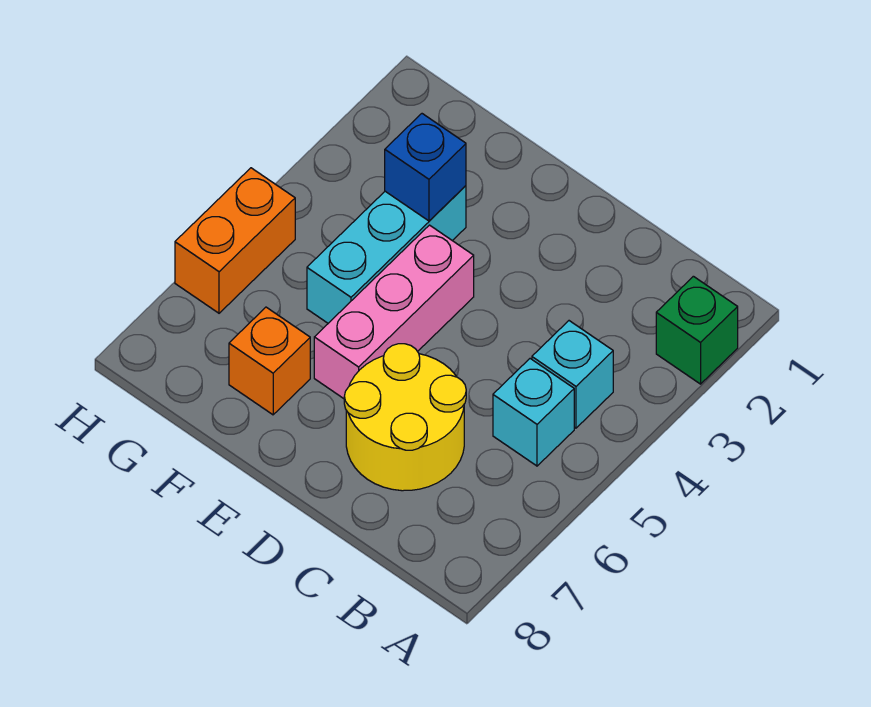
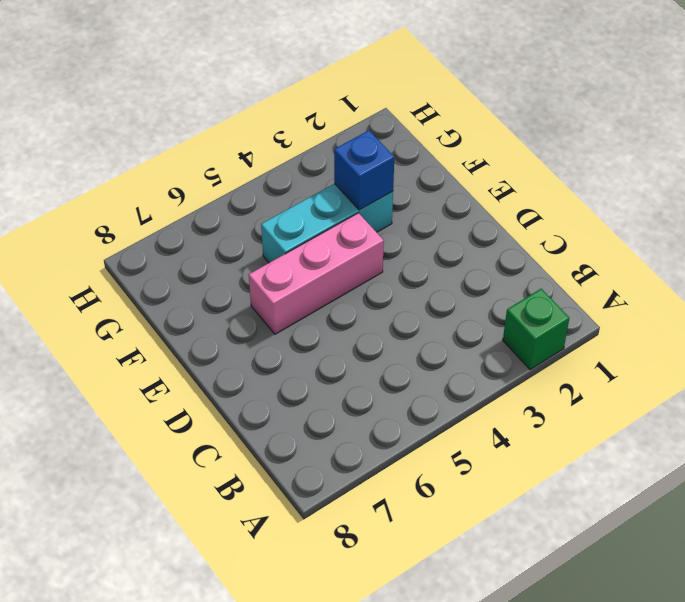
none -> cyan 1x1 brick [532,321,613,428]
none -> cyan 1x1 brick [493,359,574,466]

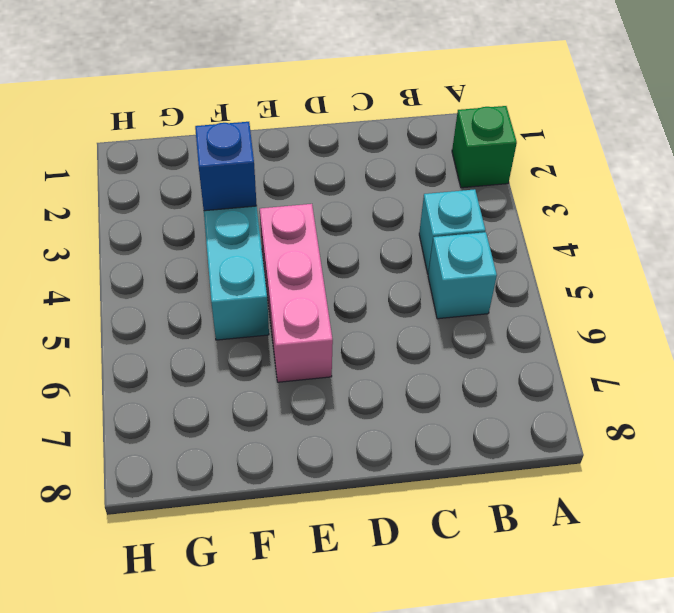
none -> yellow 2x2 round brick [344,344,466,491]
none -> orange 1x1 brick [229,307,310,415]

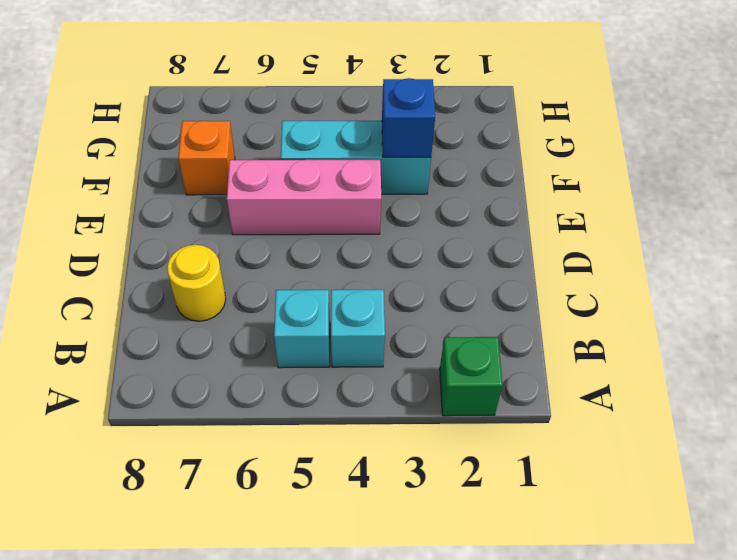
yellow 1x1 round brick [167,245,226,321] -> yellow 2x2 round brick [344,344,466,491]
none -> orange 1x2 brick [175,168,295,313]

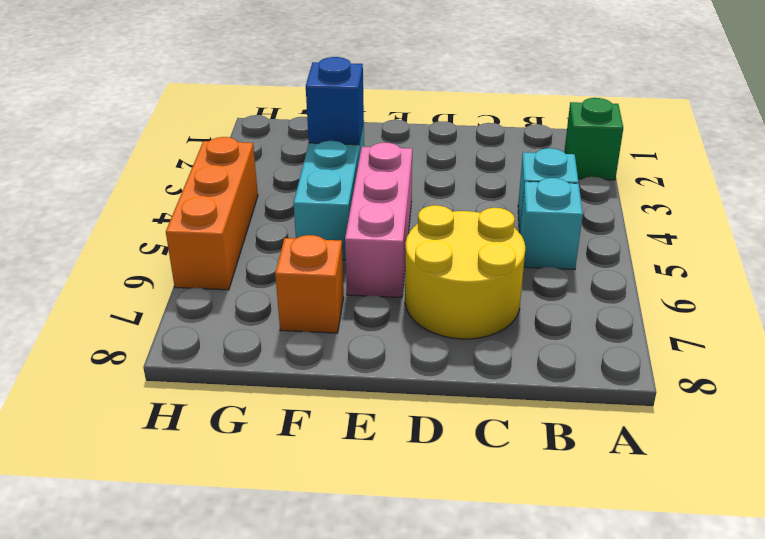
orange 1x3 brick [166,137,258,290] -> orange 1x2 brick [175,168,295,313]

